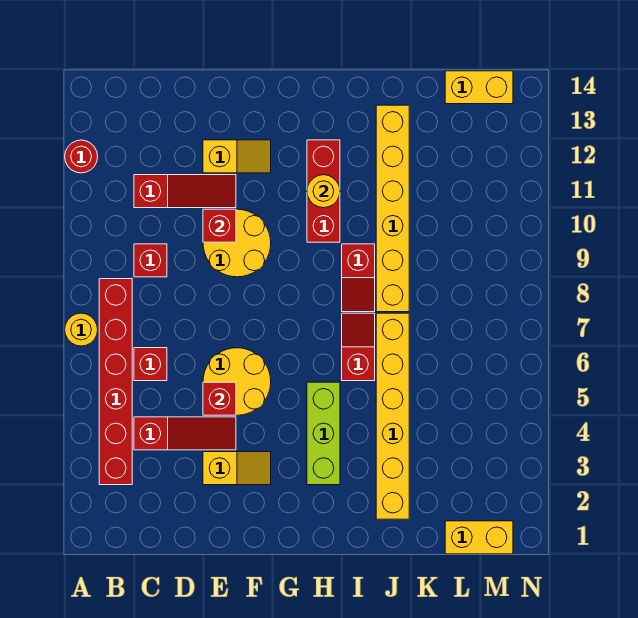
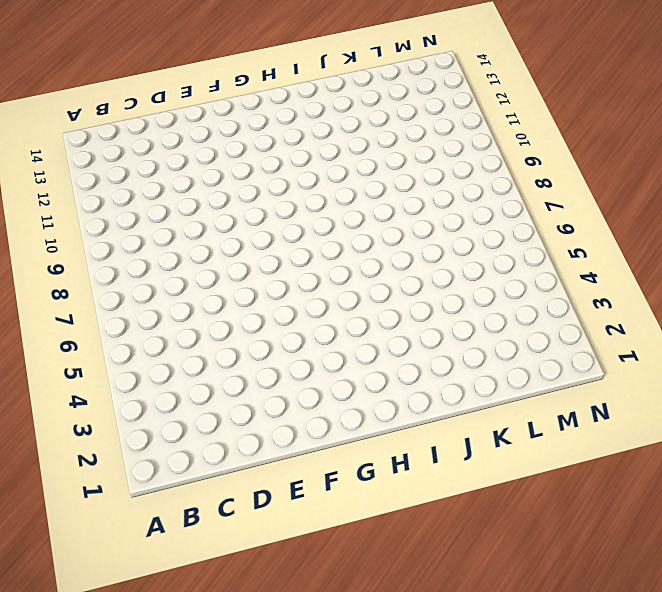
none -> yellow 1x1 round brick [65,313,98,346]
none -> red 1x1 round brick [65,140,98,173]
none -> red 1x6 brick [99,279,132,485]

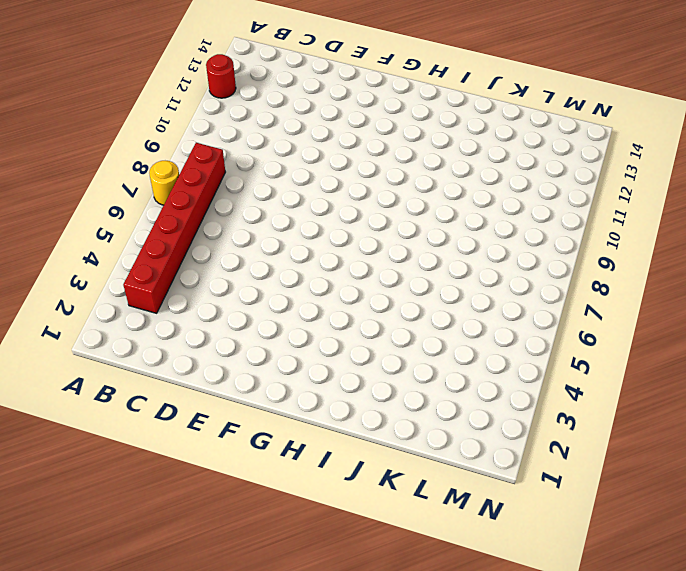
none -> red 1x3 slope [134,417,236,450]
none -> red 1x1 brick [134,348,167,381]
none -> red 1x1 brick [134,244,167,277]

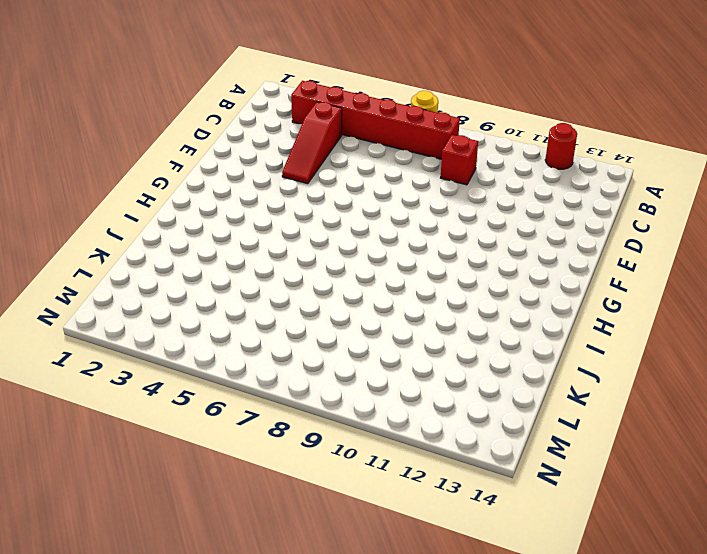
none -> red 1x1 brick [134,348,167,381]
none -> red 1x3 slope [134,175,236,208]
none -> yellow 1x2 slope [203,452,271,485]

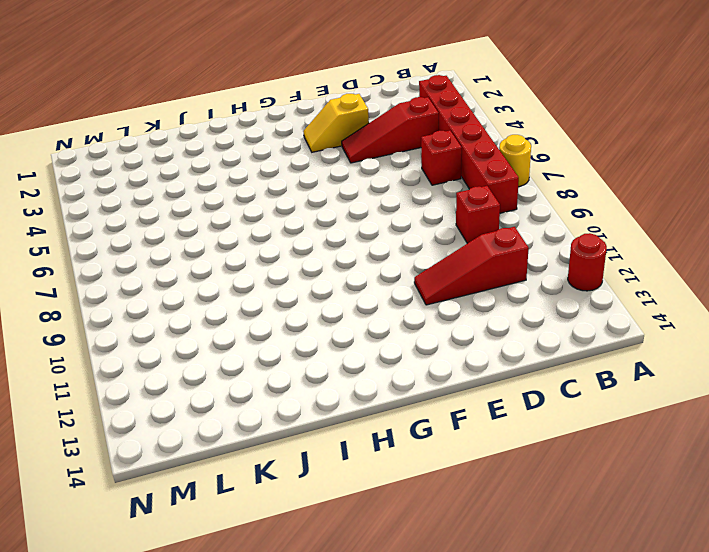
none -> yellow 2x2 round brick [203,348,271,415]
none -> yellow 2x2 round brick [203,209,271,277]
none -> yellow 1x2 slope [203,140,271,173]

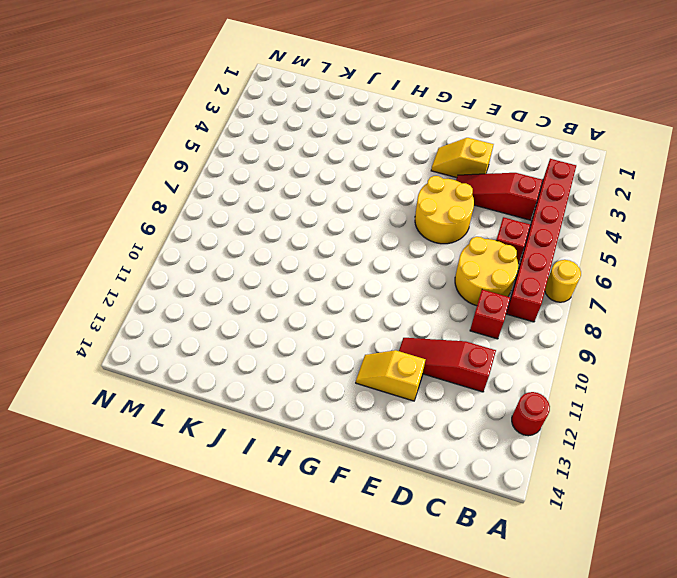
yellow 2x2 round brick [455,237,518,306] -> yellow 2x2 round brick moved to [203,209,271,277]
none -> lime 1x3 brick [307,382,340,485]
none -> red 1x3 brick [307,140,340,242]
none -> red 1x2 slope [342,313,375,381]

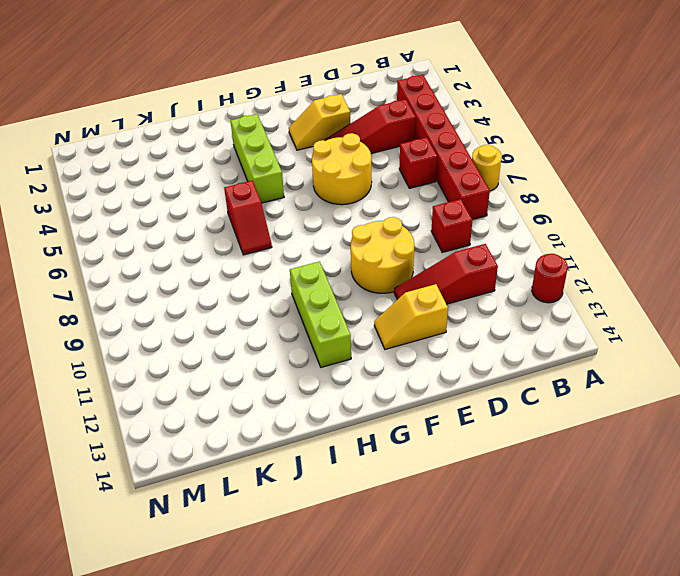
lime 1x3 brick [290,261,351,367] -> red 1x3 brick [307,140,340,242]
none -> red 1x2 slope [342,244,375,312]
none -> yellow 1x6 brick [376,313,409,519]
none -> yellow 1x6 brick [376,105,409,312]

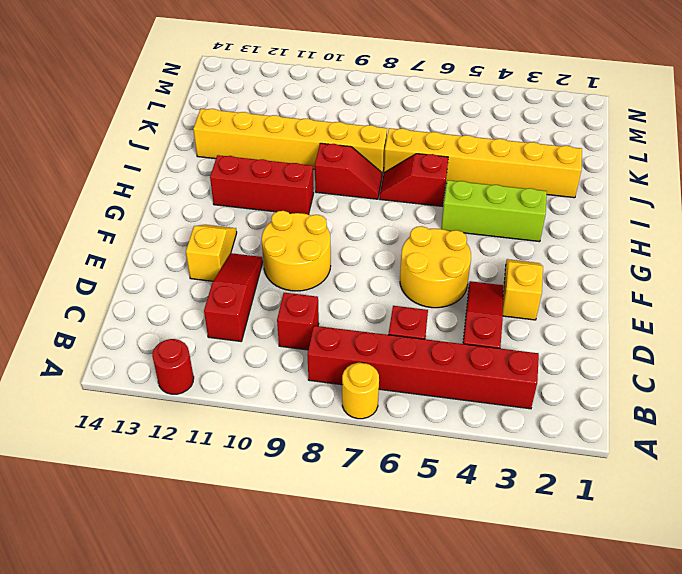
none -> yellow 1x2 brick [445,521,513,554]
none -> yellow 1x2 brick [445,71,513,104]
none -> red 1x1 brick [203,382,236,415]

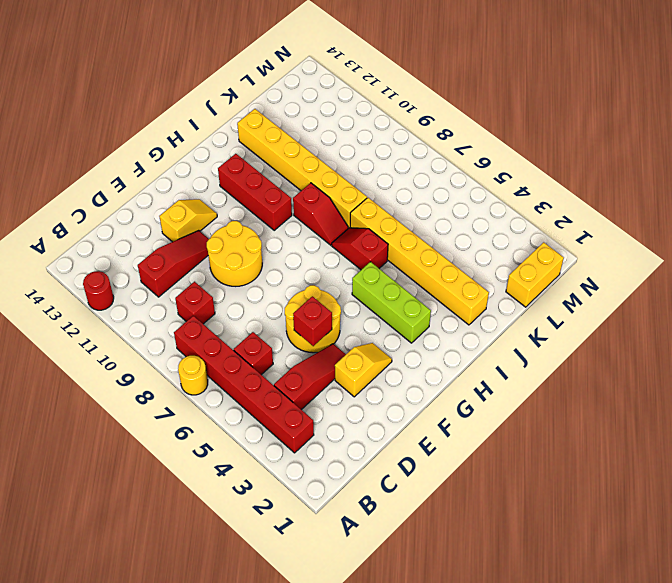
none -> yellow 1x2 brick [445,71,513,104]
none -> red 1x1 brick [203,209,236,242]
none -> yellow 1x1 round brick [307,175,340,208]

